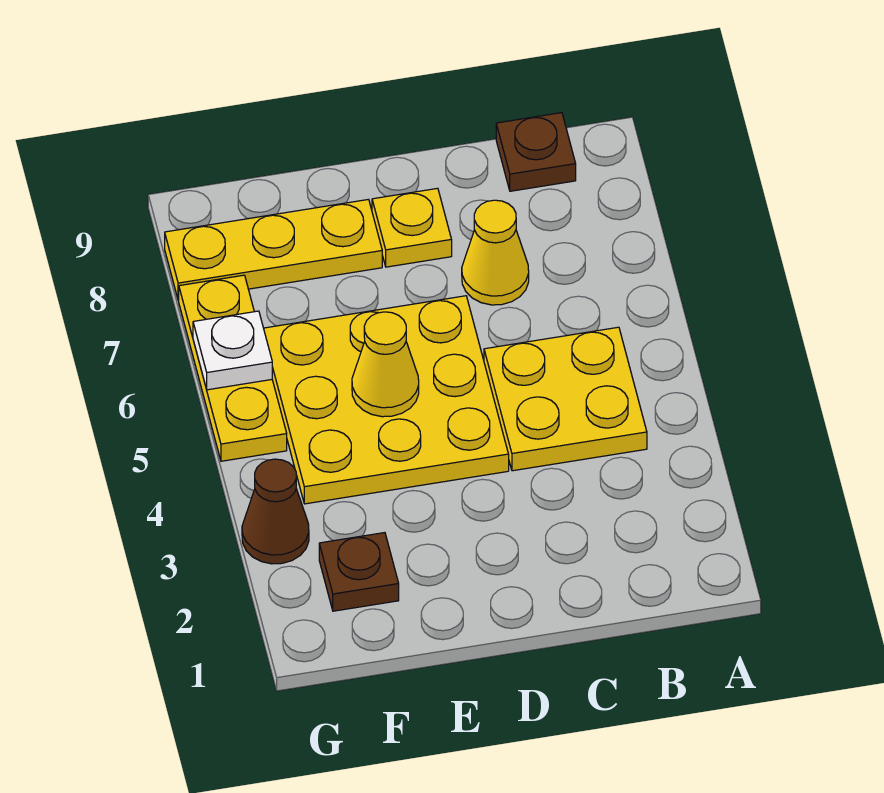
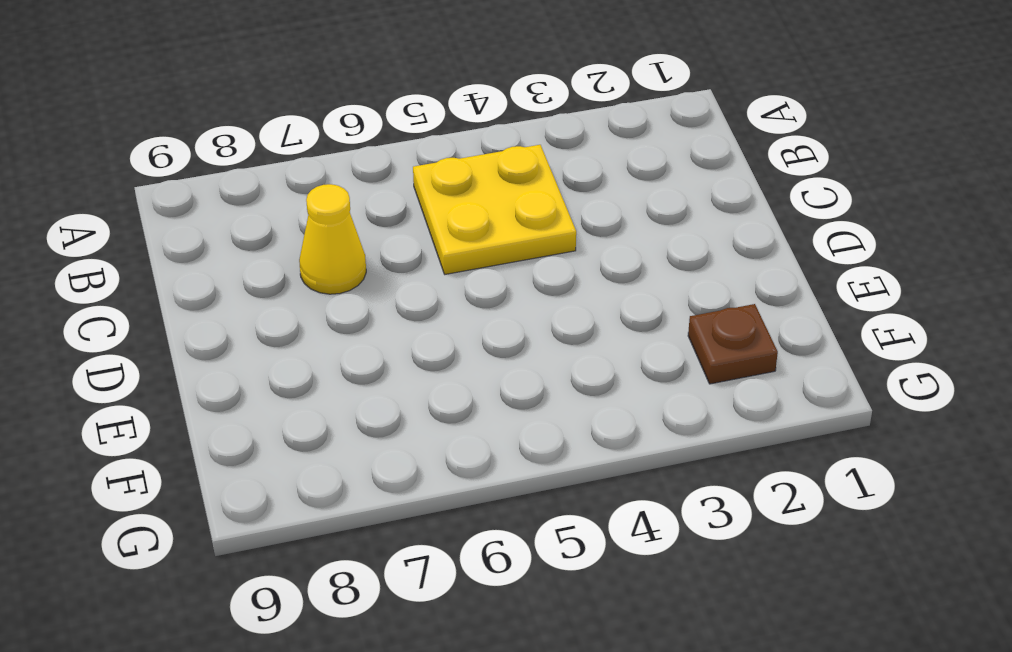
none -> brown 1x1 plate [496,113,576,191]
none -> yellow 3x3 plate [264,296,509,504]

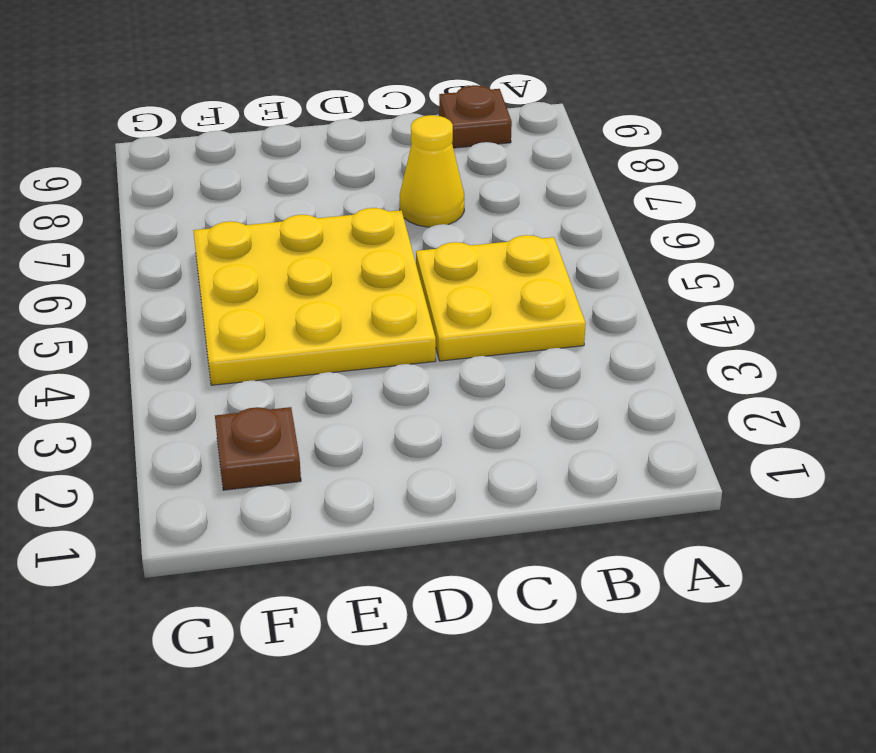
none -> yellow 1x1 plate [372,188,452,267]
none -> yellow 1x3 plate [165,199,382,300]

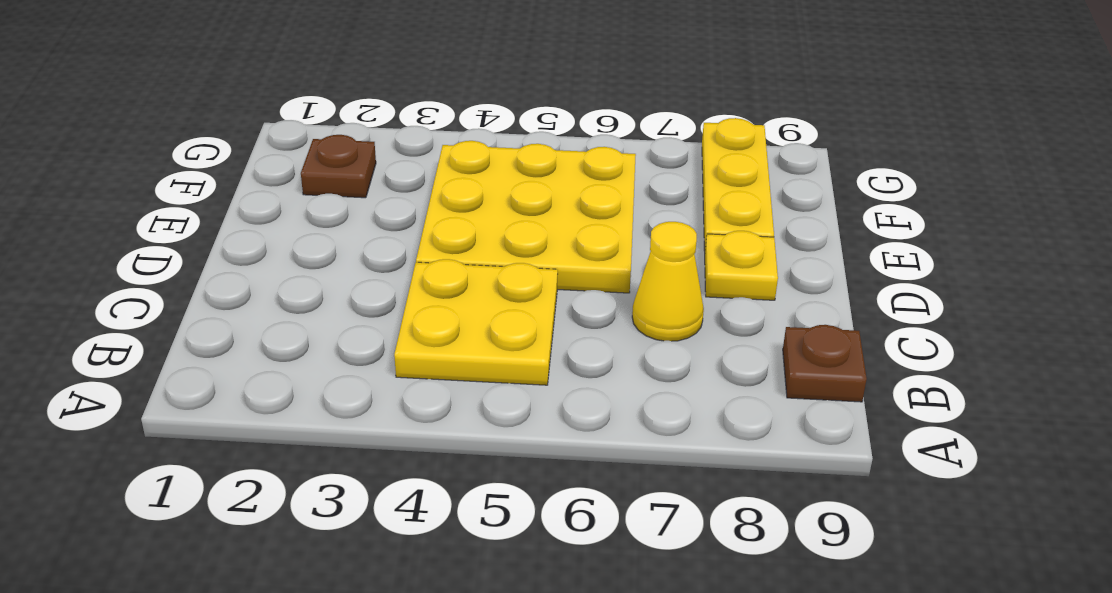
none -> brown 1x1 cone [242,459,309,564]
none -> yellow 1x3 plate [179,275,287,461]

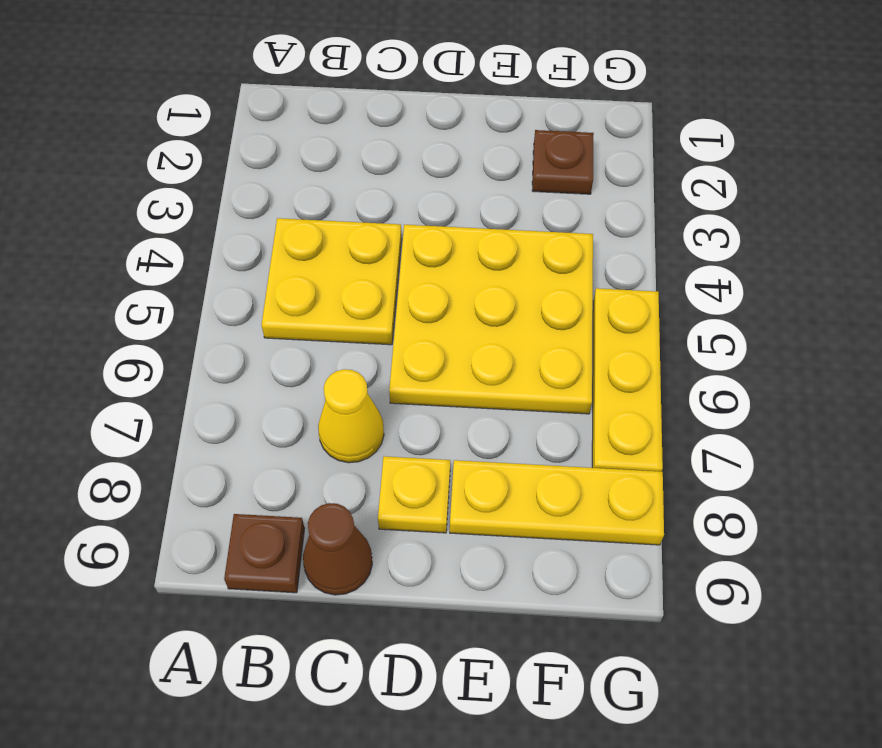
brown 1x1 cone [303,503,372,595] -> brown 1x1 cone moved to [242,459,309,564]
none -> yellow 1x1 cone [352,312,419,417]
none -> white 1x1 plate [193,311,272,390]

